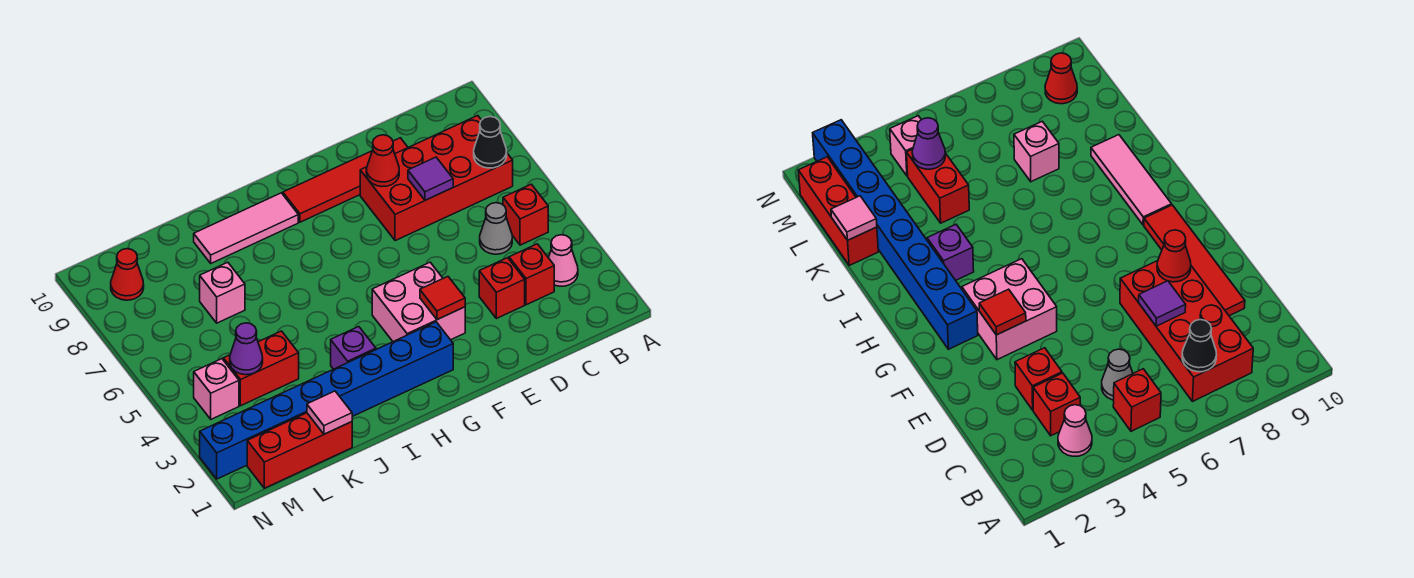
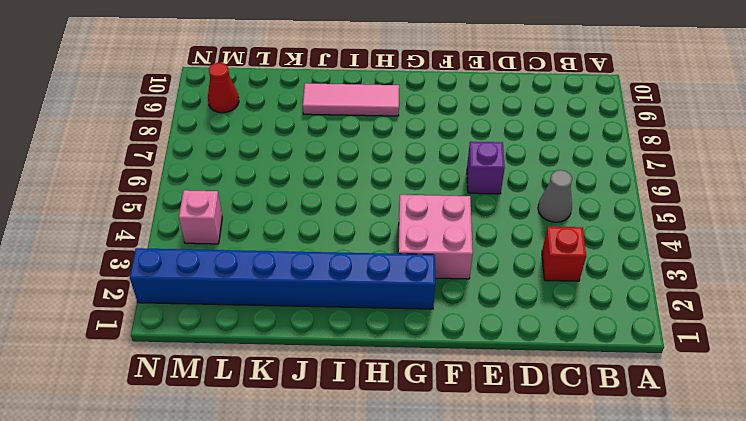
purple 1x1 brick [467,142,505,194] -> purple 1x1 brick moved to [331,327,376,369]
none -> pink 1x1 cone [549,235,578,286]
none -> red 1x1 brick [503,184,548,245]
none -> red 2x4 brick [360,116,513,241]

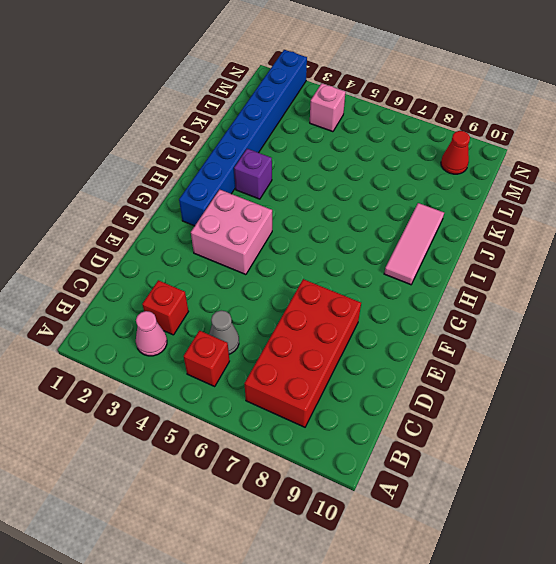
none -> red 1x1 brick [479,258,525,319]
none -> red 1x4 tile [283,138,408,222]
none -> red 1x3 brick [247,413,352,488]

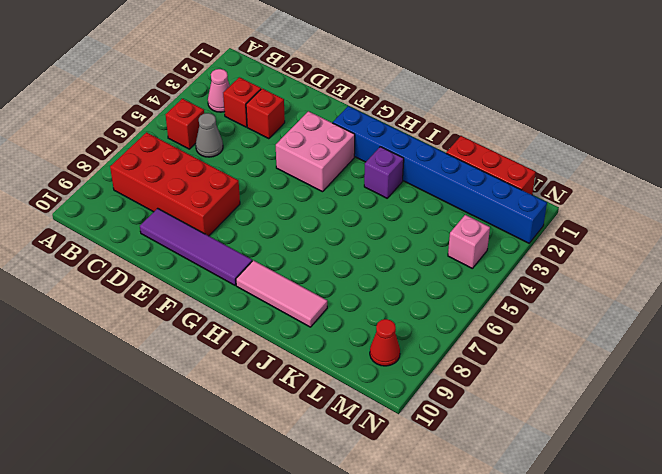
purple 1x4 tile [140,208,252,285] -> red 1x4 tile [283,138,408,222]
none -> red 1x2 brick [223,331,299,406]
none -> pink 1x1 brick [200,262,245,323]
none -> black 1x1 cone [474,117,507,168]

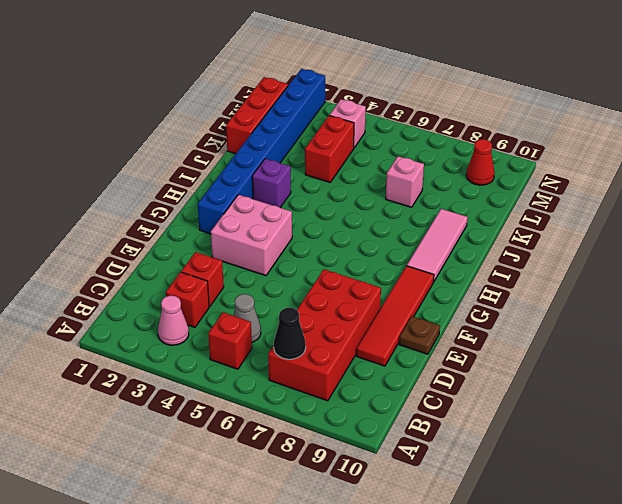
brown 1x1 plate [399,316,440,354] -> none
none -> purple 1x1 tile [408,157,453,200]
none -> red 1x1 cone [366,135,399,187]
none -> red 1x1 tile [420,277,465,320]

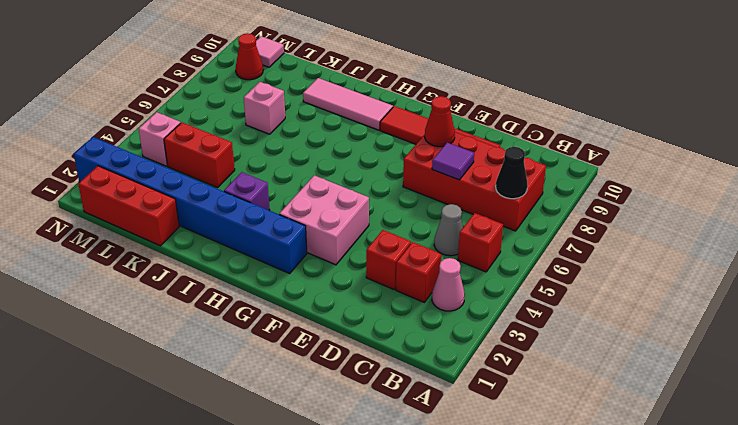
pink 1x1 tile [256,36,284,67] -> pink 1x1 tile moved to [307,391,352,434]
none -> red 1x1 tile [420,277,465,320]
none -> purple 1x1 cone [230,323,263,375]

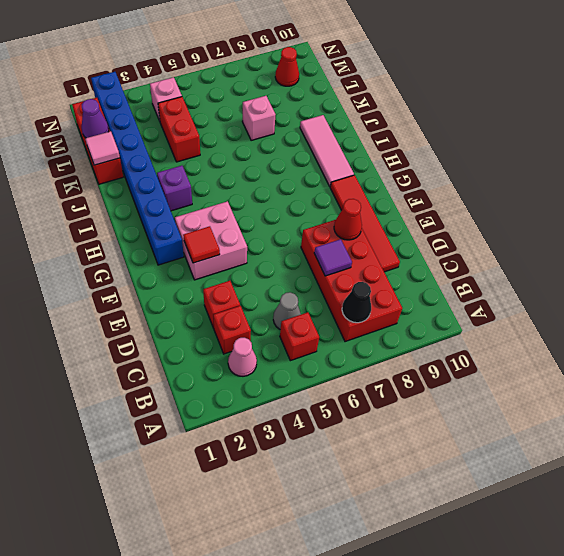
purple 1x1 cone [82,99,109,138] -> purple 1x1 cone moved to [230,323,263,375]

